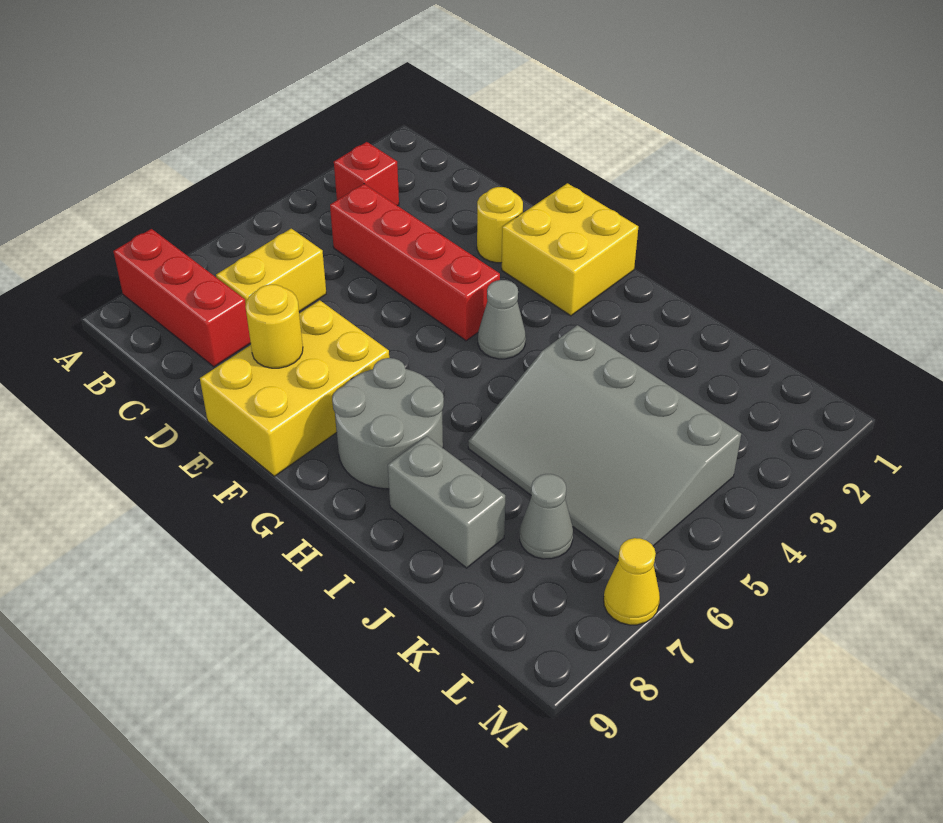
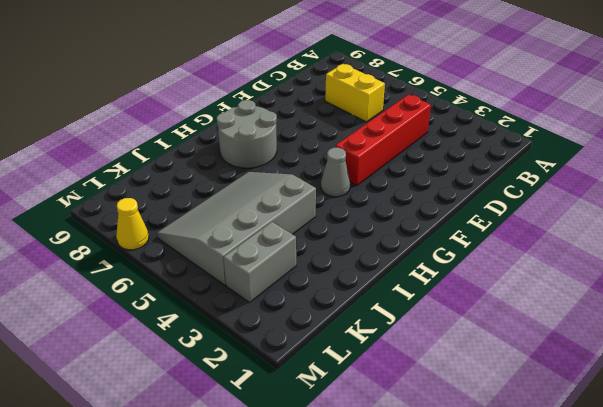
grey 1x2 brick [224,222,296,302] -> grey 1x2 brick moved to [388,436,505,568]
none -> red 1x3 brick [113,229,251,367]
none -> red 1x1 brick [334,142,399,206]
none -> yellow 1x1 round brick [477,187,523,263]

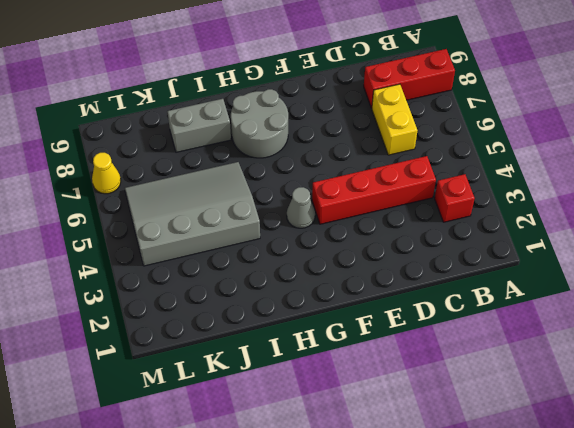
none -> yellow 1x1 round brick [477,187,523,263]
none -> yellow 2x3 brick [200,300,389,476]
none -> yellow 2x2 brick [502,183,638,316]

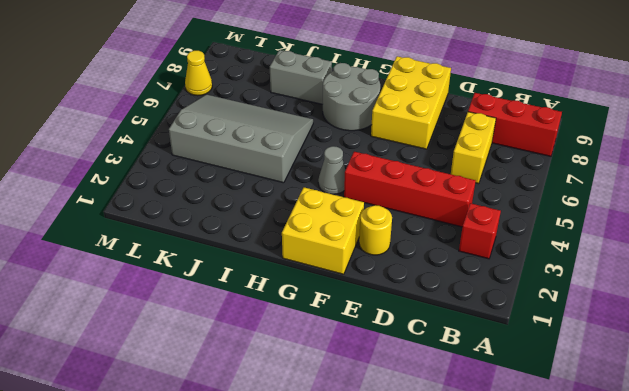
none -> grey 1x1 cone [520,474,573,559]
none -> yellow 1x1 round brick [246,284,303,368]

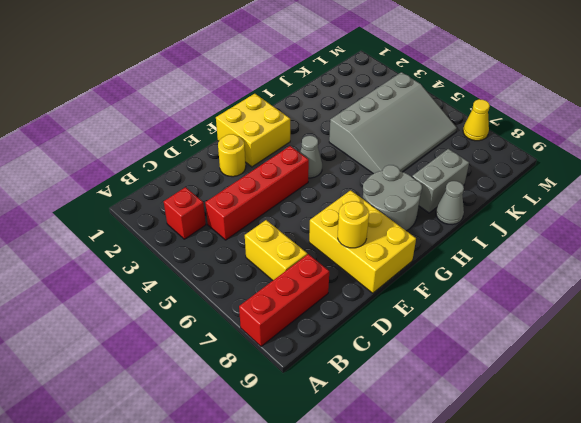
grey 1x1 cone [436,181,464,225] -> grey 1x1 cone moved to [520,474,573,559]

